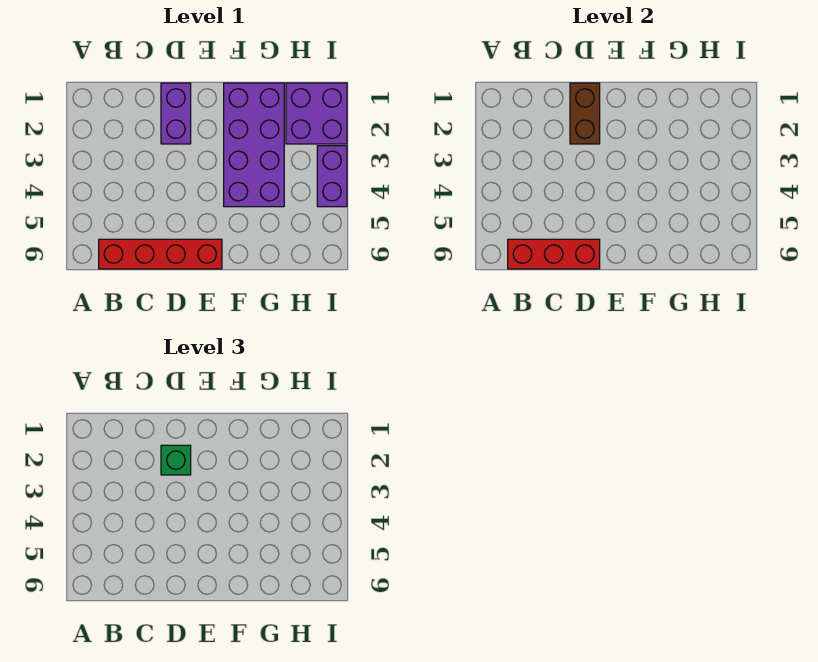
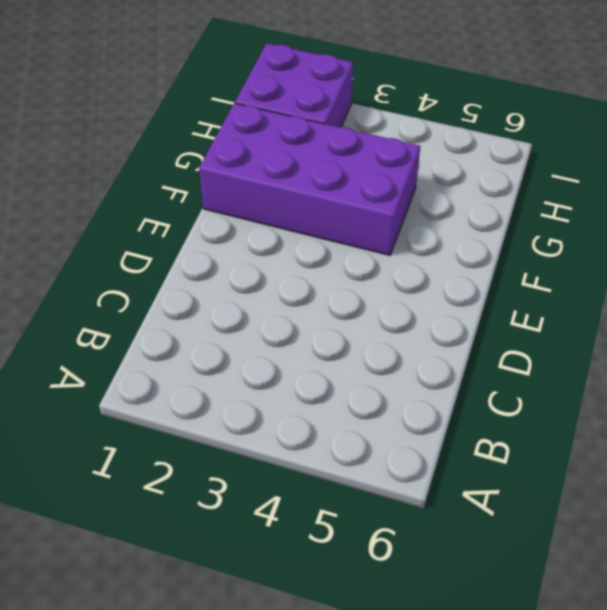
none -> red 1x4 brick [99,239,222,269]
none -> purple 1x2 brick [161,83,191,144]

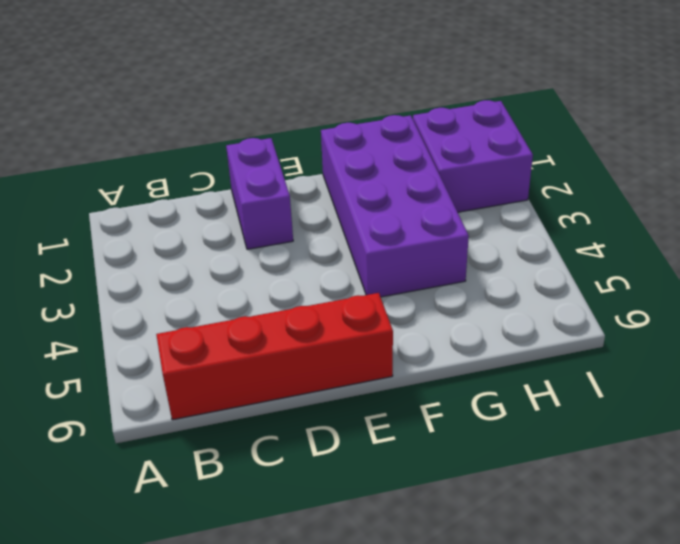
none -> purple 1x2 brick [317,146,347,207]
none -> red 1x3 brick [508,239,600,269]

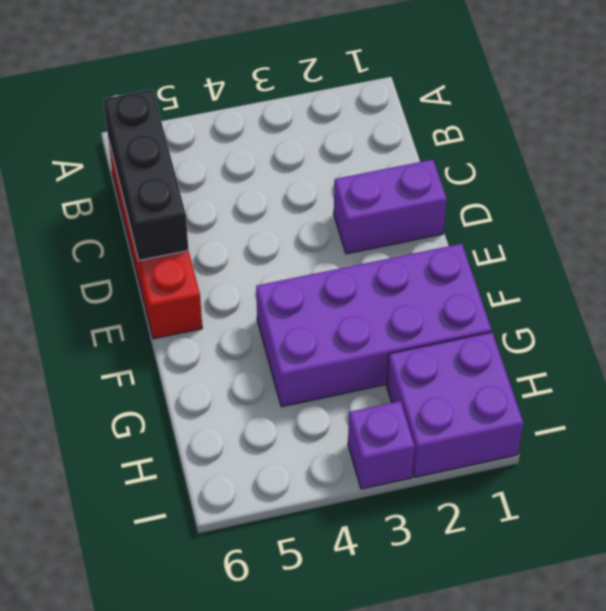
black 1x3 brick [103,89,189,261] -> red 1x3 brick [508,239,600,269]
purple 1x1 brick [348,401,415,489] -> purple 1x2 brick [317,146,347,207]
none -> brown 1x2 brick [570,83,600,144]
none -> green 1x1 brick [161,445,191,475]

